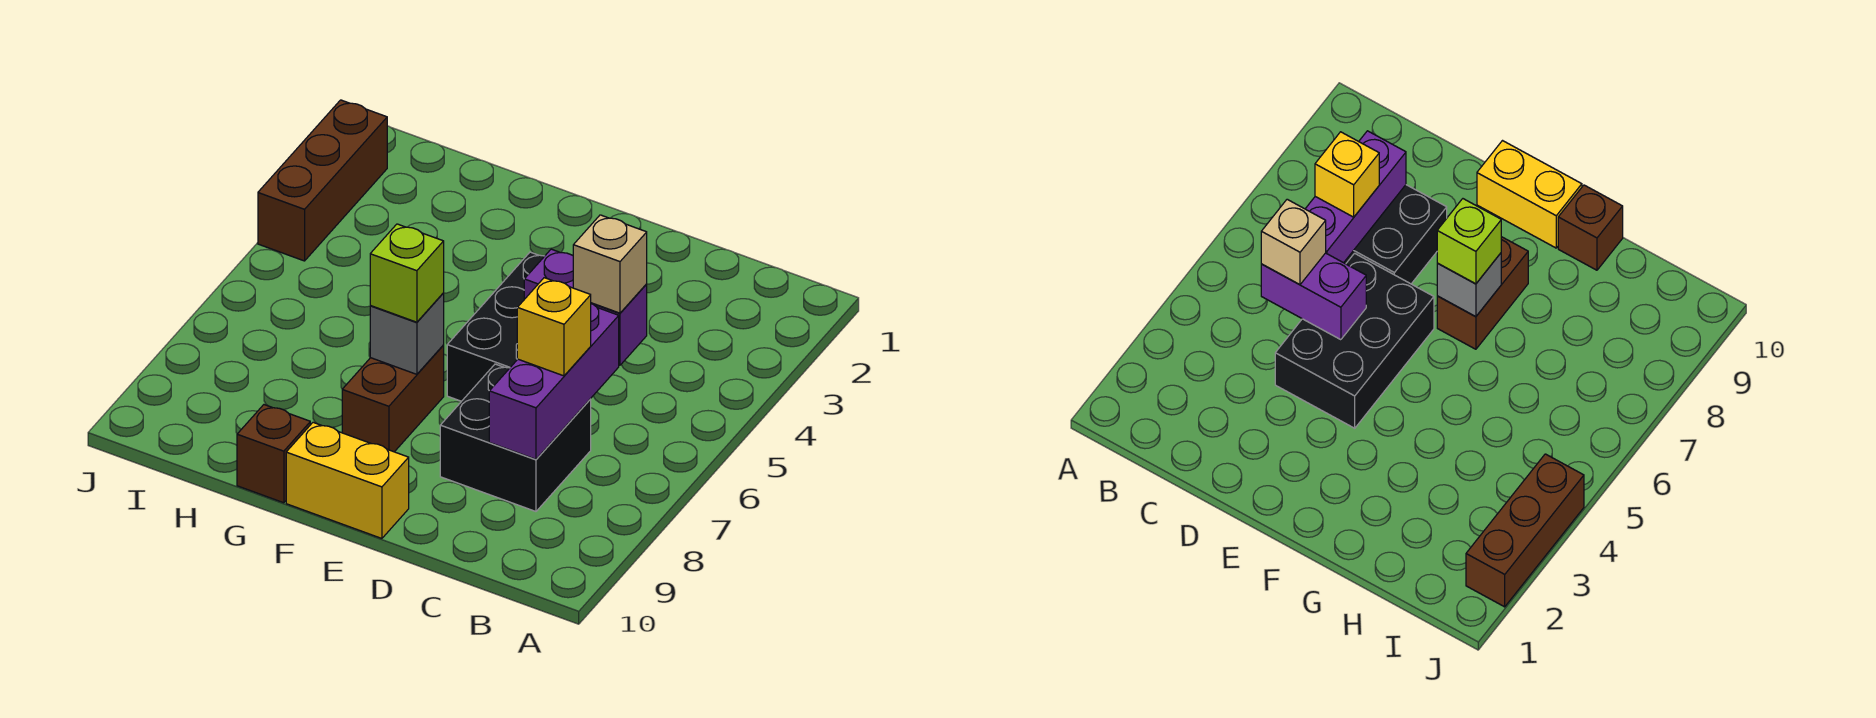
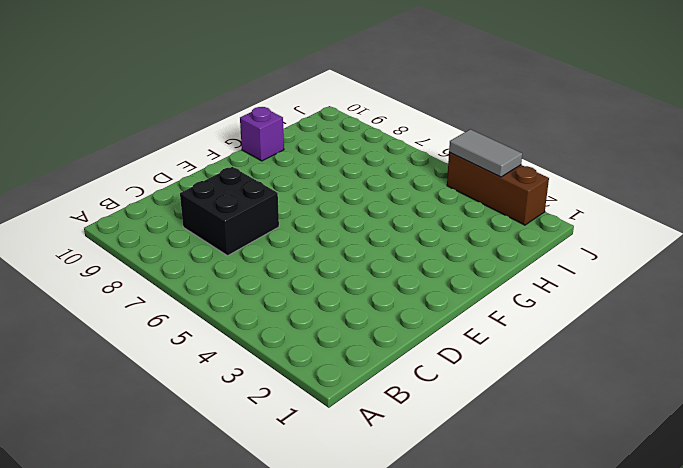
purple 1x1 brick [240,107,284,161] -> brown 1x1 brick [237,405,310,503]
grey 1x2 tile [449,129,522,177] -> none
none -> black 2x3 brick [447,252,544,401]
none -> yellow 1x2 brick [286,422,409,538]
none -> brown 1x2 brick [342,346,444,452]

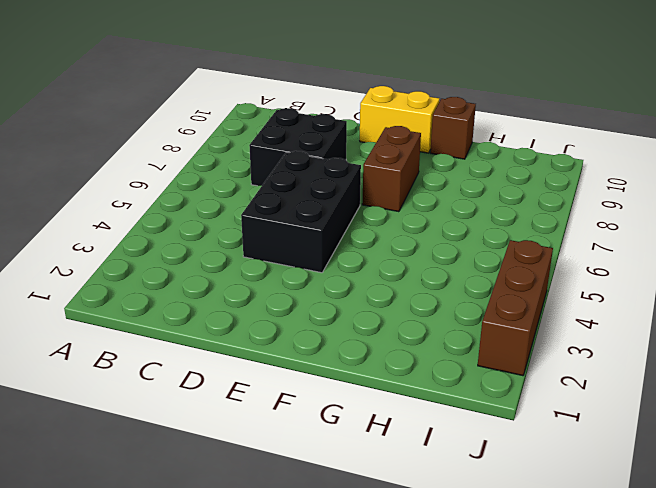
none -> purple 1x2 brick [524,249,647,365]
none -> purple 1x3 brick [489,304,619,459]
none -> grey 1x1 brick [370,293,444,374]

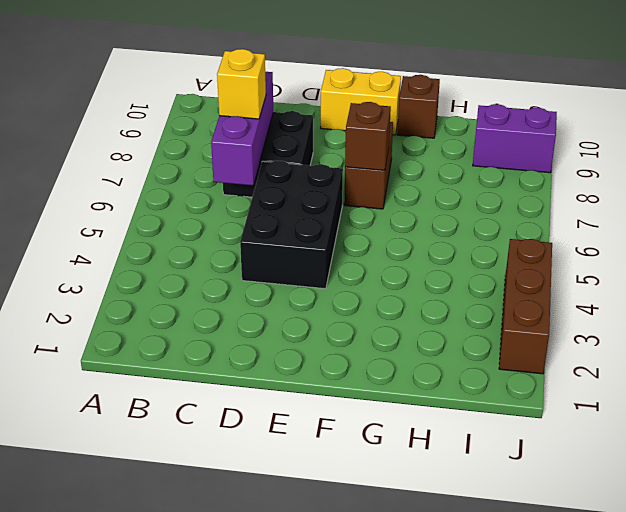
brown 1x1 brick [345,102,391,170] -> grey 1x1 brick [370,293,444,374]
purple 1x2 brick [473,104,557,173] -> purple 1x2 brick moved to [524,249,647,365]
none -> tan 1x1 brick [573,215,647,313]
none -> lime 1x1 brick [370,224,444,322]

